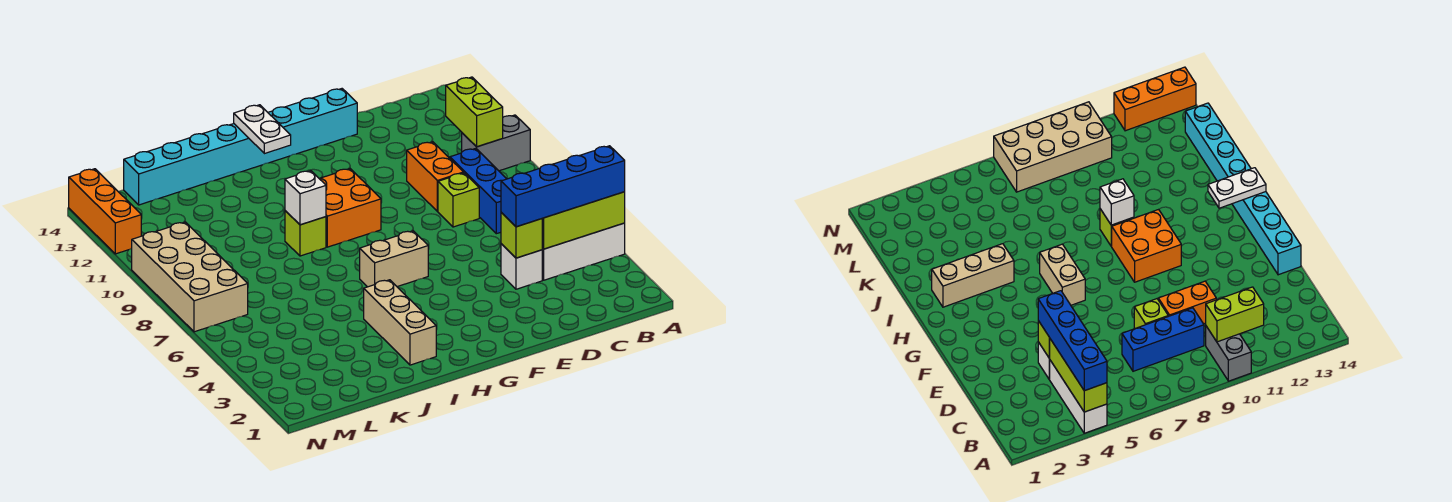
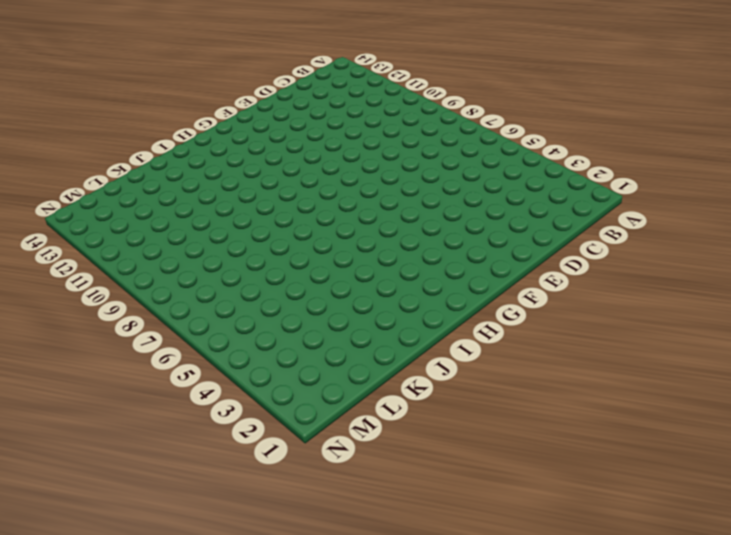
none -> white 1x3 brick [542,223,625,280]
none -> grey 1x2 brick [462,115,530,171]
none -> blue 1x3 brick [450,148,506,234]

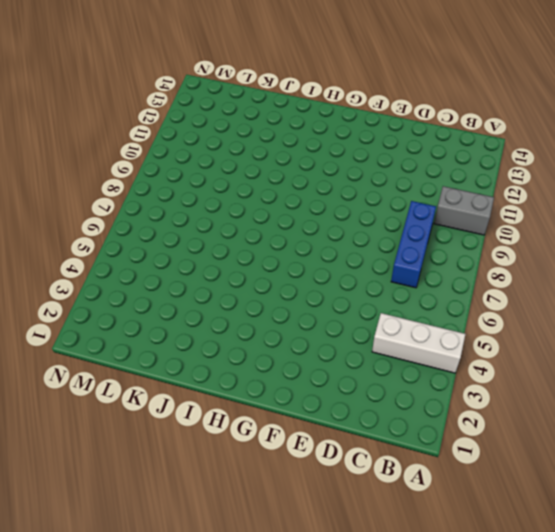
none -> white 1x1 brick [501,244,542,289]
none -> lime 1x1 brick [438,173,479,227]
none -> orange 1x2 brick [407,142,463,211]

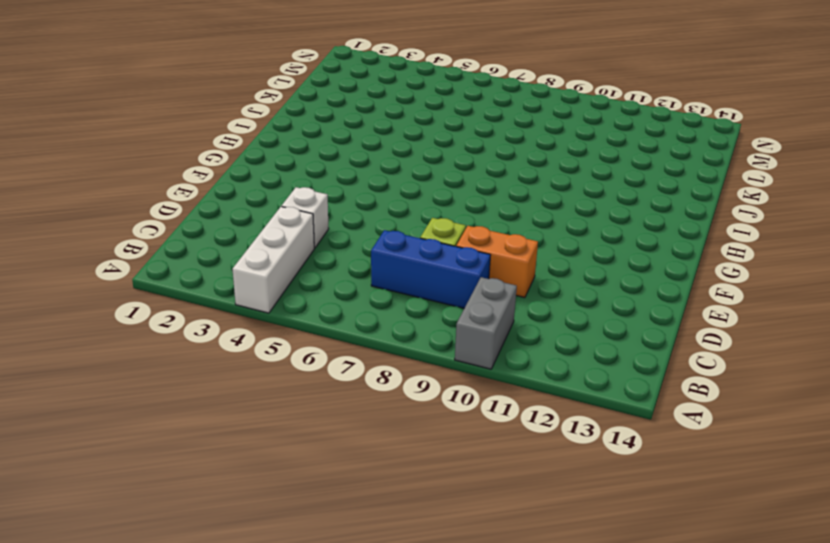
none -> cyan 1x8 brick [124,89,357,205]
none -> tan 1x2 brick [360,231,428,287]
none -> orange 2x2 brick [319,169,381,247]

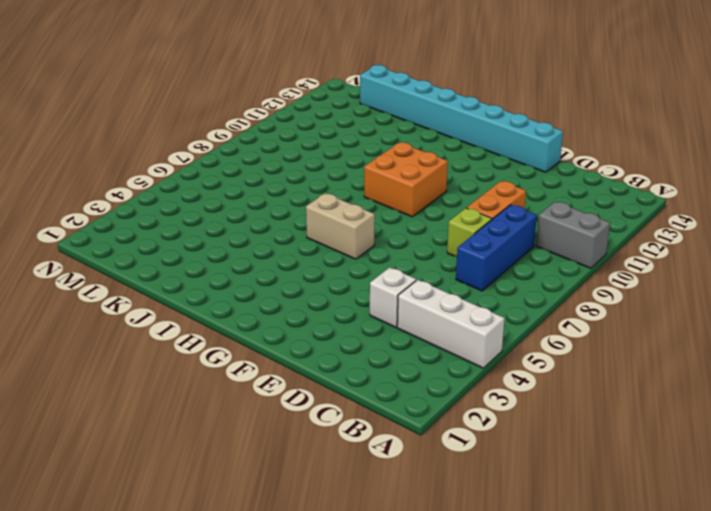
none -> tan 1x3 brick [364,280,436,365]
none -> lime 1x1 brick [285,211,326,256]
none -> tan 2x4 brick [132,222,248,332]

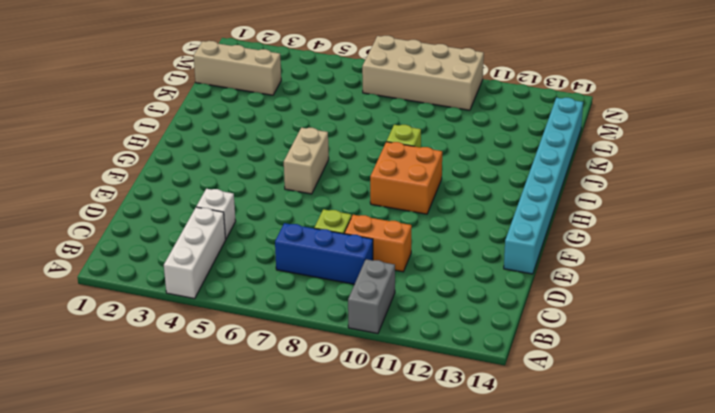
tan 1x3 brick [194,41,281,95] -> tan 1x3 brick moved to [364,280,436,365]
none -> orange 1x3 brick [69,169,141,254]
none -> lime 1x3 brick [542,192,625,249]
none -> lime 1x2 brick [446,77,503,147]

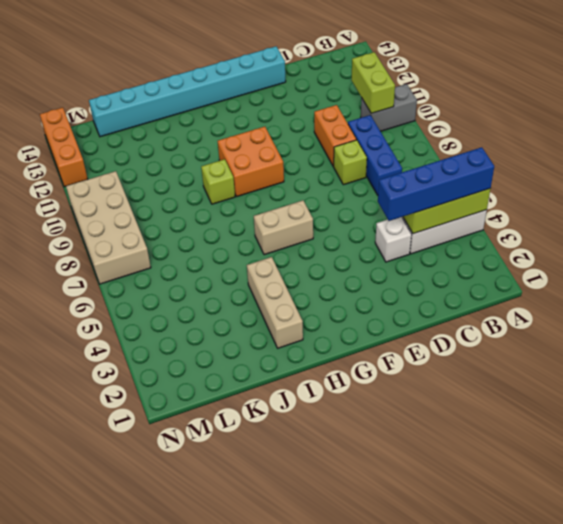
none -> lime 1x1 brick [501,213,542,258]
none -> white 1x2 plate [234,105,291,154]
none -> white 1x1 brick [285,171,326,225]

